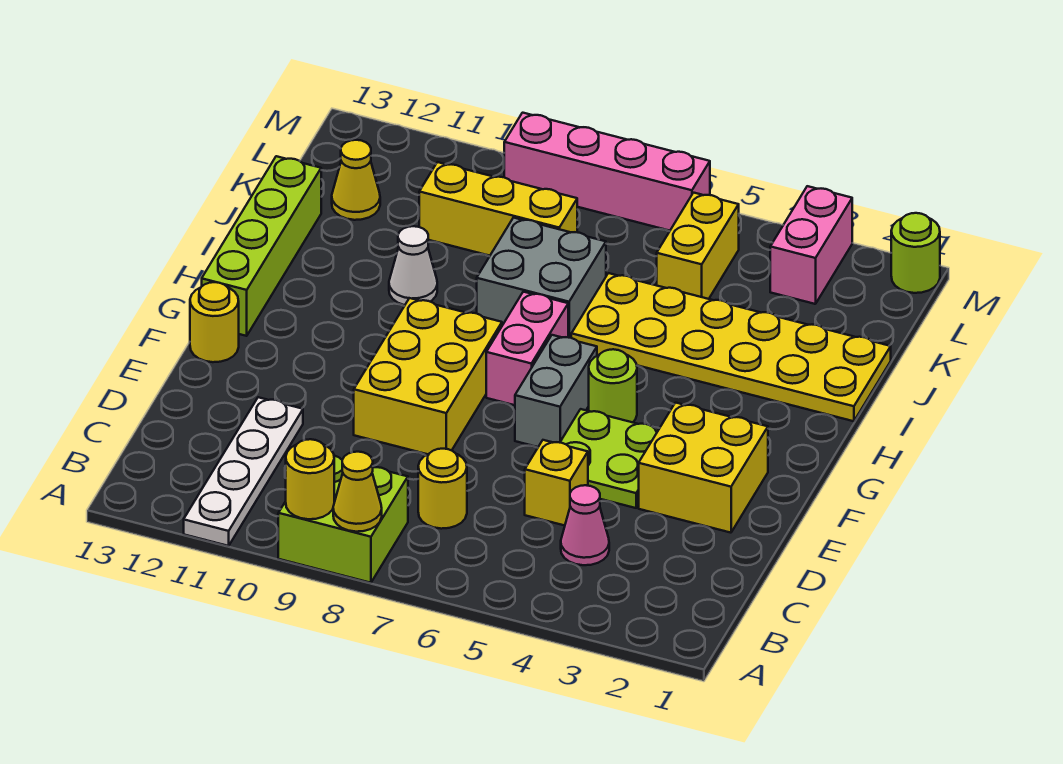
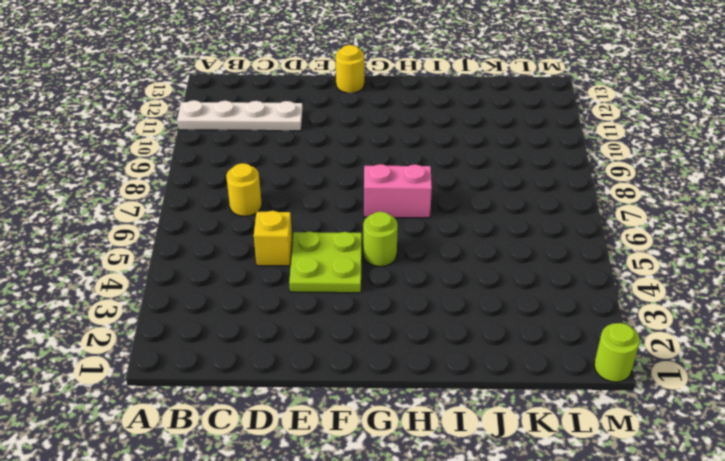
none -> lime 2x2 brick [278,456,408,583]
none -> pink 1x1 cone [561,485,609,565]
none -> yellow 2x2 brick [639,403,768,533]

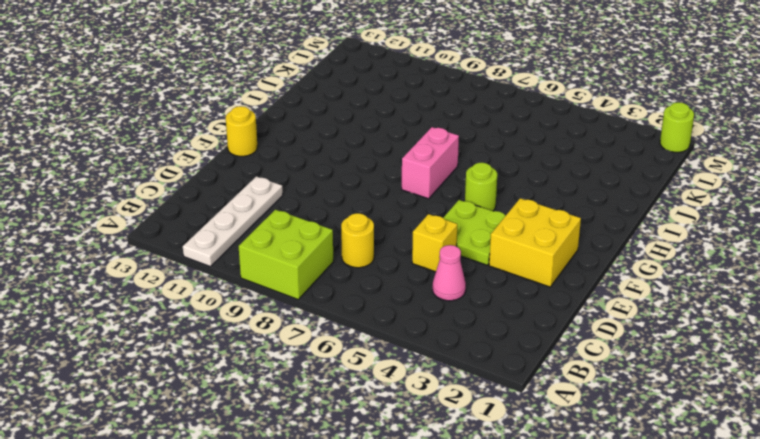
none -> yellow 2x3 brick [354,298,502,454]
none -> grey 1x2 brick [515,335,597,447]
none -> lime 1x4 brick [202,156,321,336]

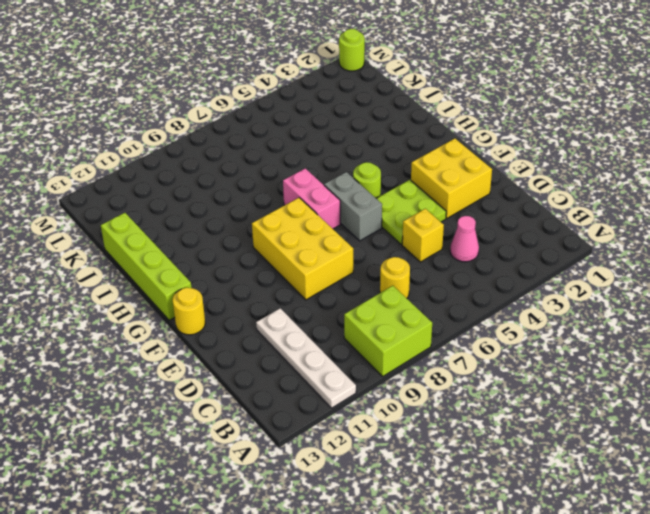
none -> yellow 2x6 plate [571,273,891,421]
none -> grey 2x2 brick [477,218,606,338]
none -> white 1x1 cone [389,226,437,305]

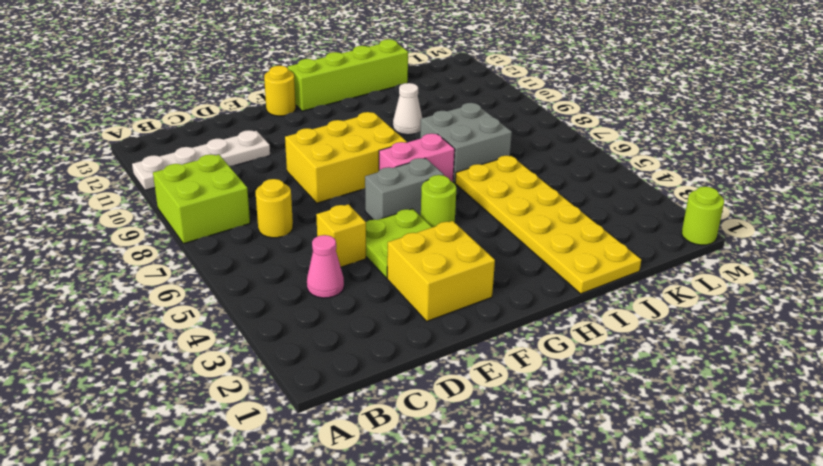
none -> yellow 1x2 brick [657,193,739,299]
none -> yellow 1x3 brick [419,162,577,256]
none -> yellow 1x1 cone [332,140,380,220]

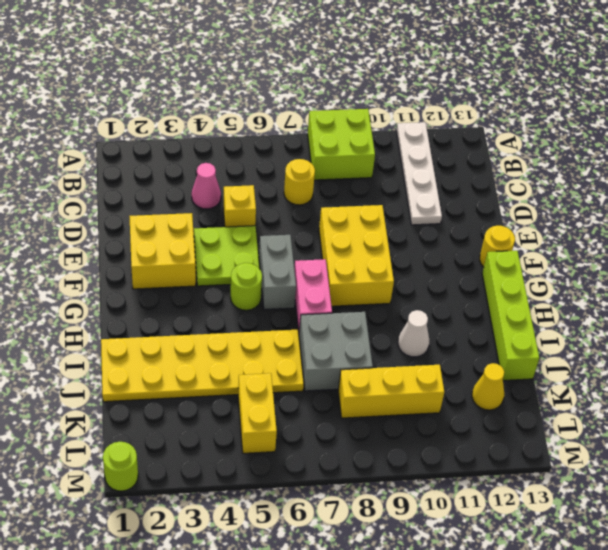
none -> pink 1x2 brick [770,186,852,304]
none -> pink 1x4 brick [504,113,710,231]
none -> yellow 1x1 cone [333,452,382,532]

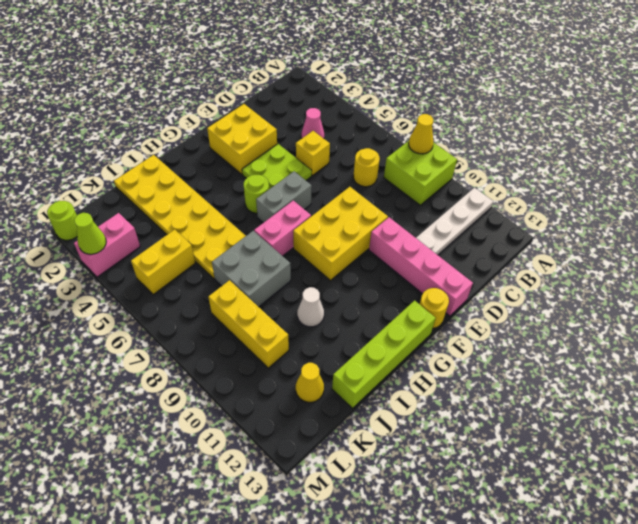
pink 1x4 brick [369,217,473,316] -> pink 1x4 brick moved to [504,113,710,231]
lime 1x1 cone [74,213,106,254] -> none
none -> yellow 1x1 round brick [286,439,334,519]

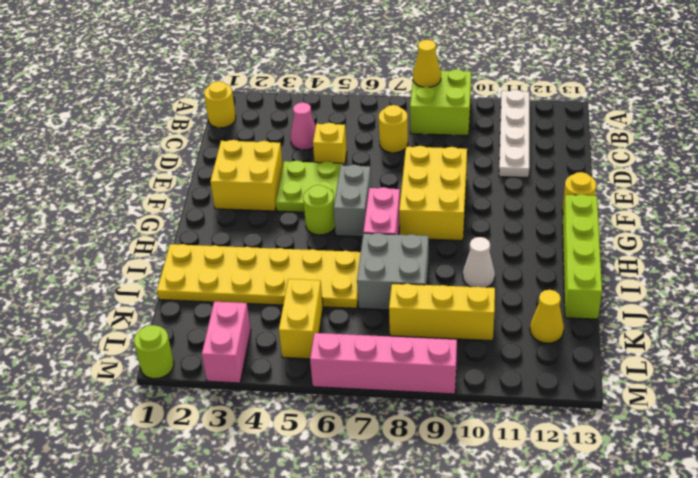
yellow 1x1 round brick [204,81,236,128] -> yellow 1x1 round brick moved to [286,439,334,519]

